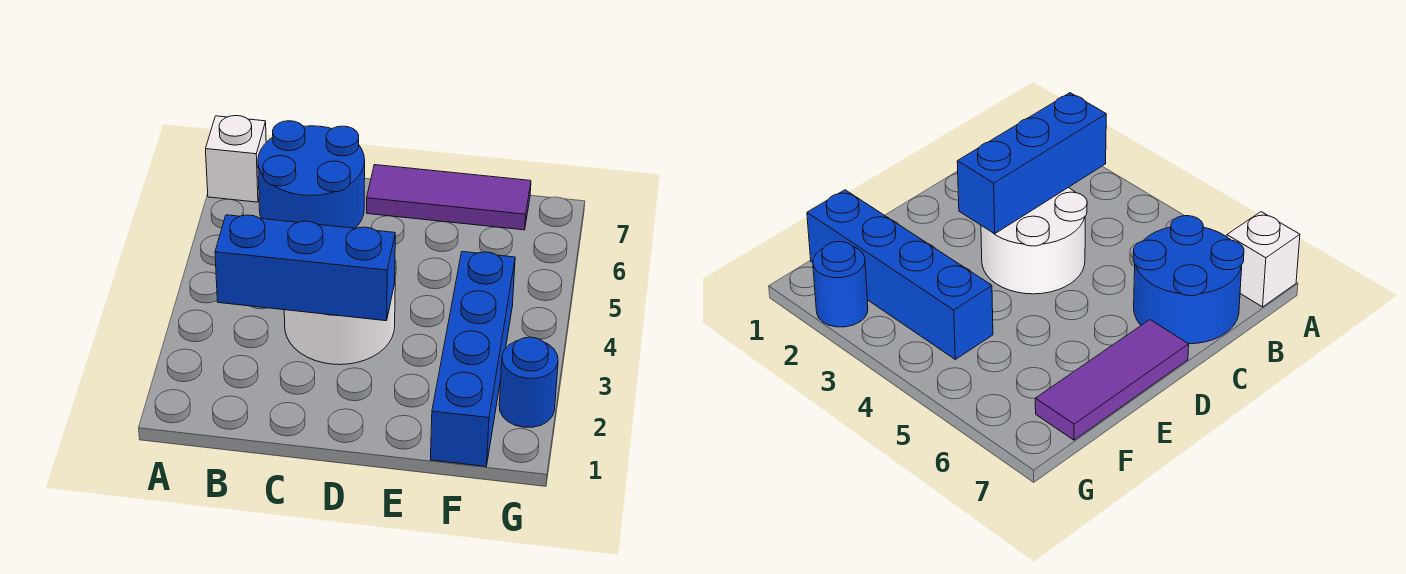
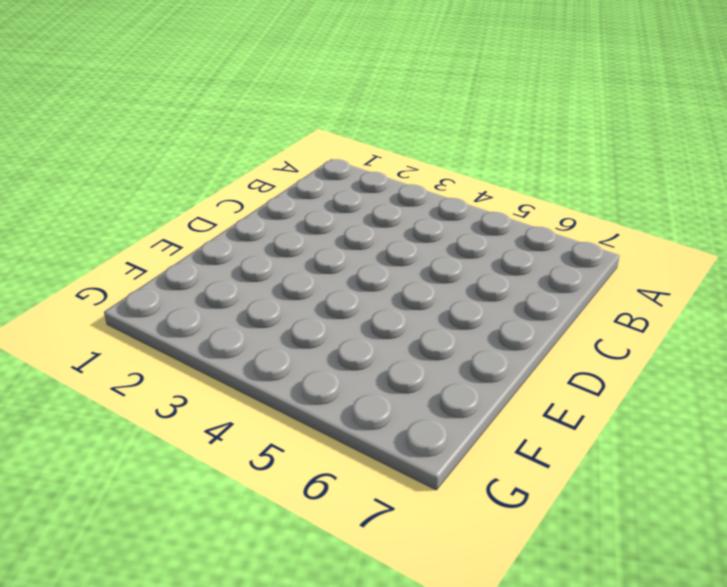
none -> white 1x1 brick [206,116,266,202]
none -> blue 2x2 round brick [258,121,365,228]

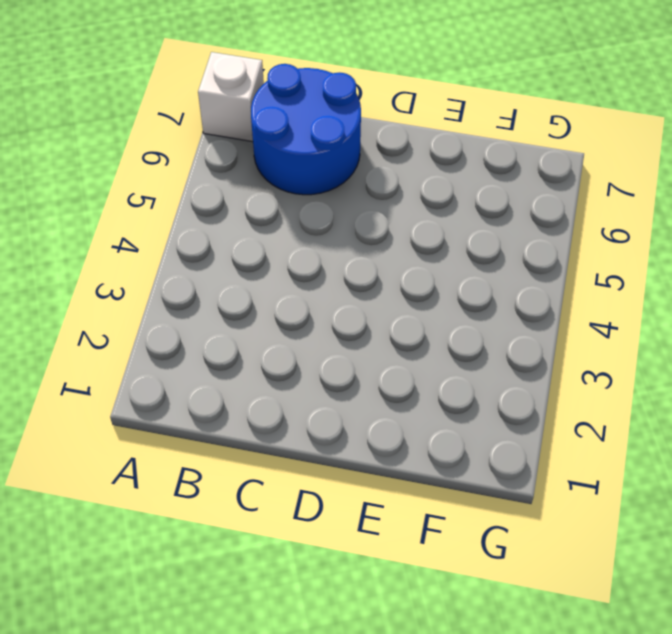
none -> white 2x2 round brick [284,284,395,365]
none -> purple 1x3 tile [367,165,531,230]

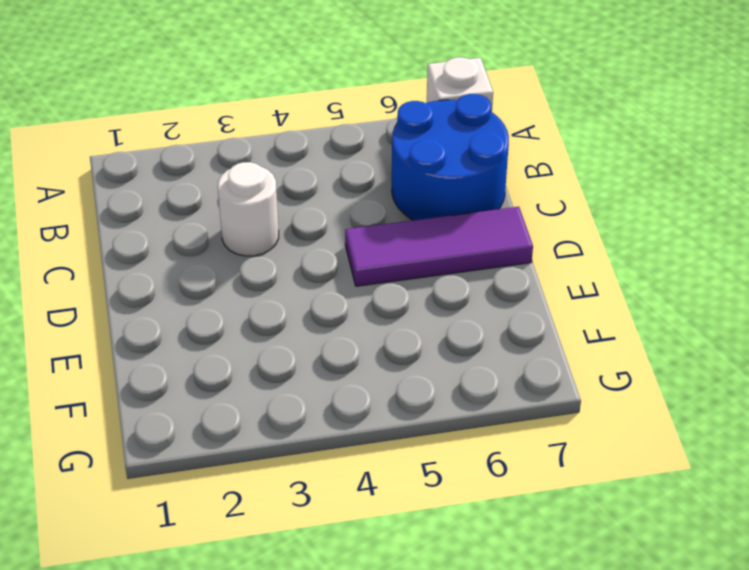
white 1x1 round brick [218,162,279,256] -> white 2x2 round brick [284,284,395,365]
purple 1x3 tile [345,207,533,286] -> purple 1x3 tile turned to [367,165,531,230]
none -> blue 1x4 brick [430,252,515,466]
none -> blue 1x1 round brick [499,337,558,427]

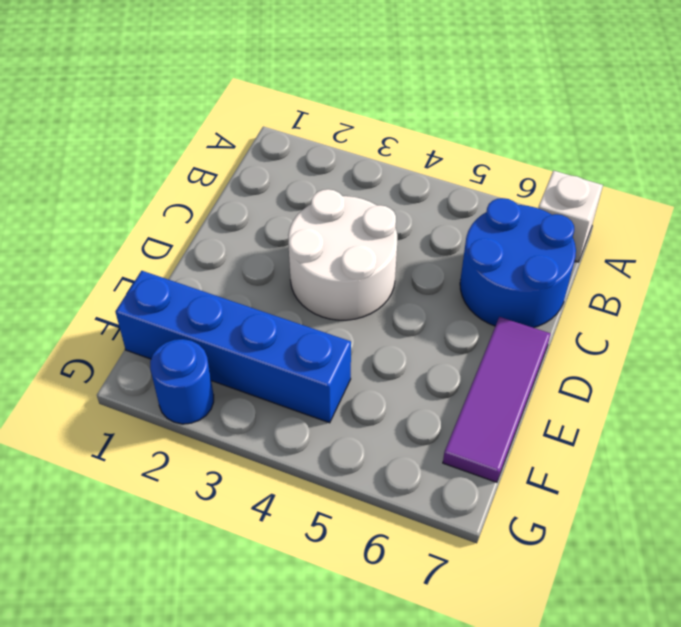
none -> blue 1x3 brick [215,215,395,321]

